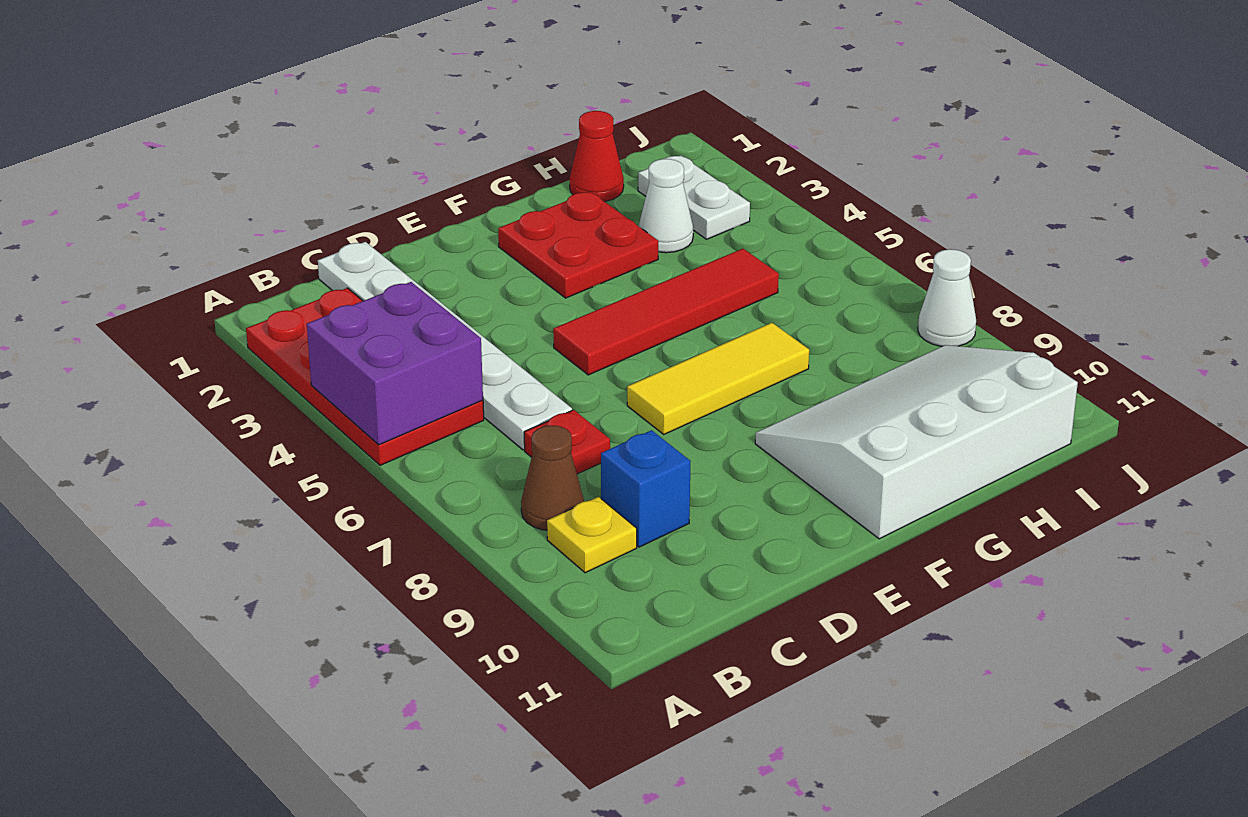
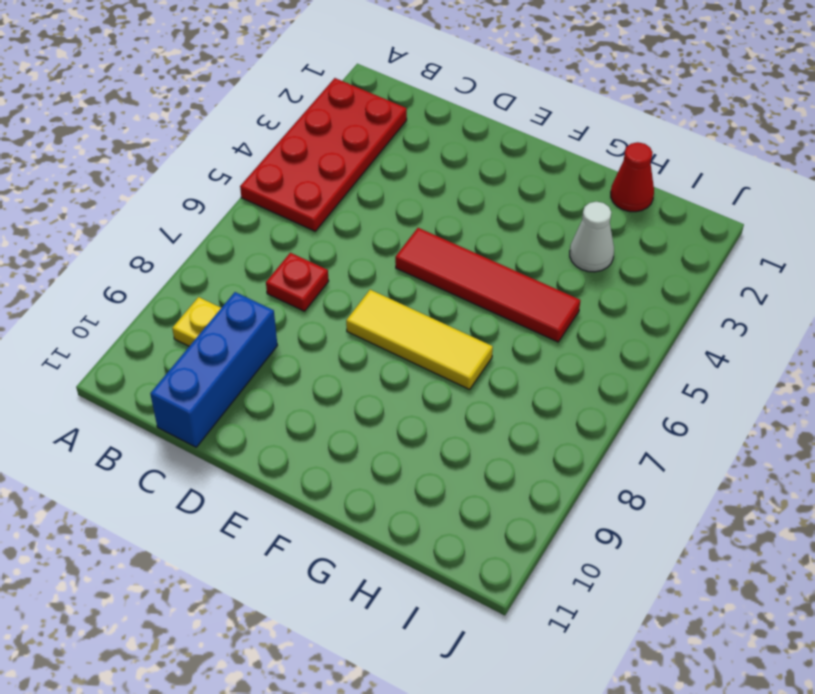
blue 1x3 brick [150,292,277,447] -> blue 1x1 brick [601,430,691,547]
none -> brown 1x1 cone [521,425,584,530]
none -> white 1x6 plate [318,242,572,450]
none -> red 2x2 plate [498,192,658,298]

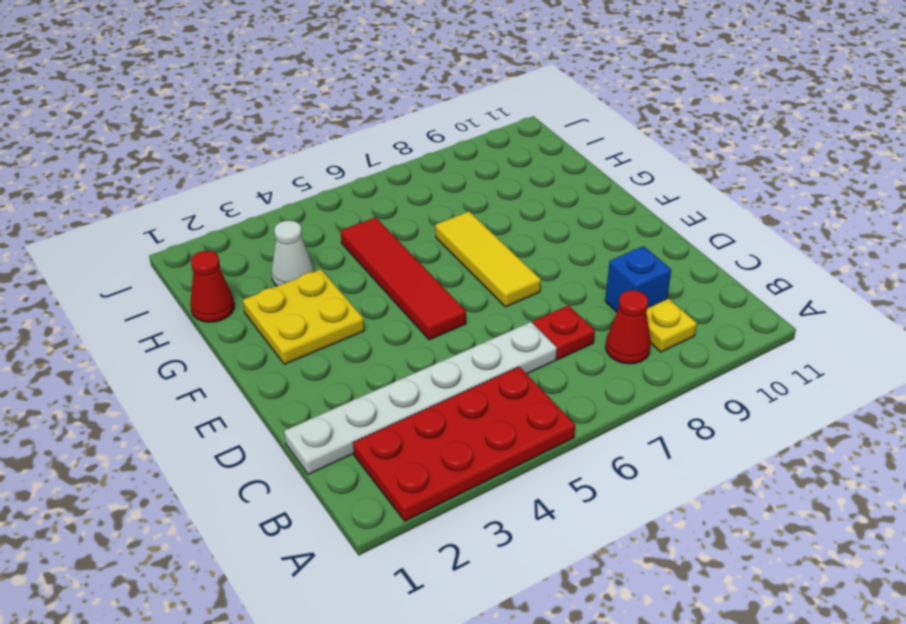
red 1x1 cone [606,290,651,364] -> brown 1x1 cone [521,425,584,530]
yellow 2x2 plate [243,269,364,364] -> red 2x2 plate [498,192,658,298]
none -> white 3x4 slope [755,345,1078,539]
none -> white 1x2 plate [638,156,750,239]
none -> white 1x1 cone [918,249,976,346]

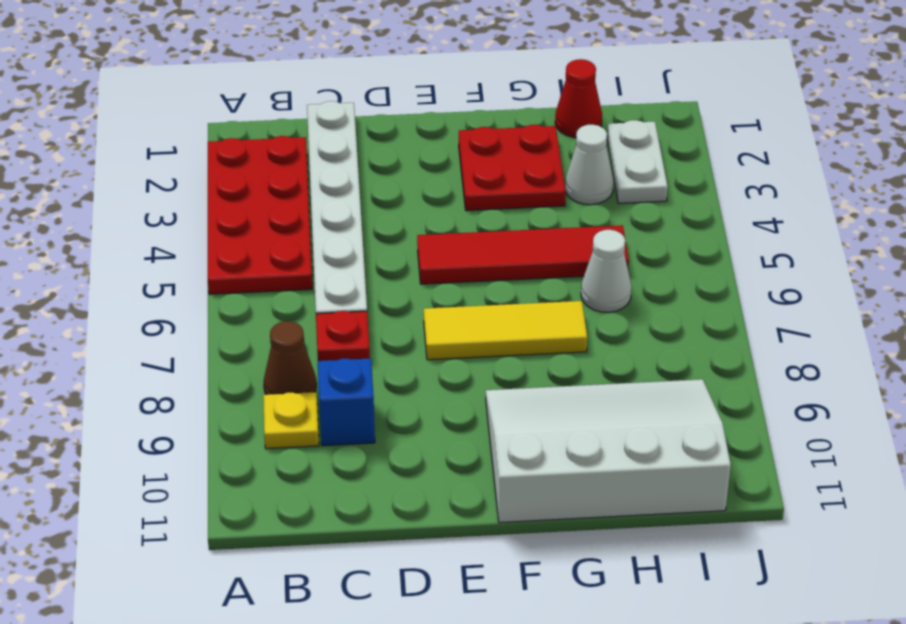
white 1x1 cone [581,230,632,312] -> white 1x1 cone moved to [918,249,976,346]
none -> purple 2x2 brick [307,282,483,445]

